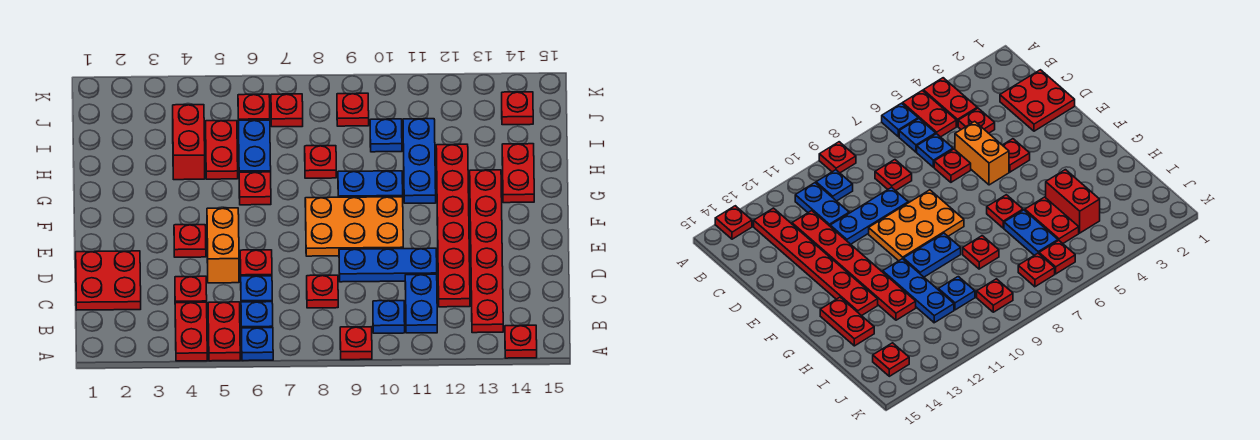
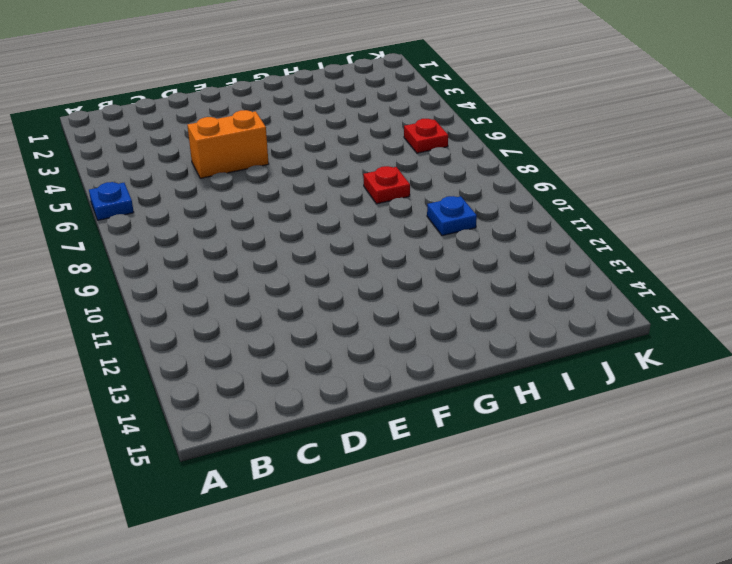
none -> red 1x2 plate [175,302,207,361]
none -> red 1x2 plate [208,302,240,361]
none -> red 1x1 plate [340,327,372,360]
none -> red 1x1 plate [505,325,537,358]

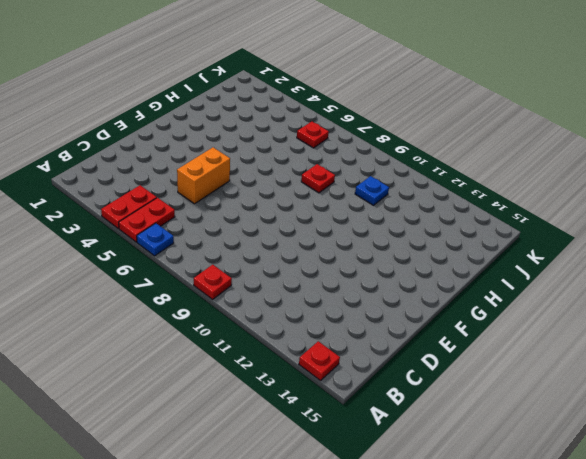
none -> blue 1x1 plate [241,302,273,328]
none -> blue 1x1 plate [373,301,405,333]
none -> blue 1x2 plate [405,274,437,333]
none -> red 1x6 plate [470,170,503,333]

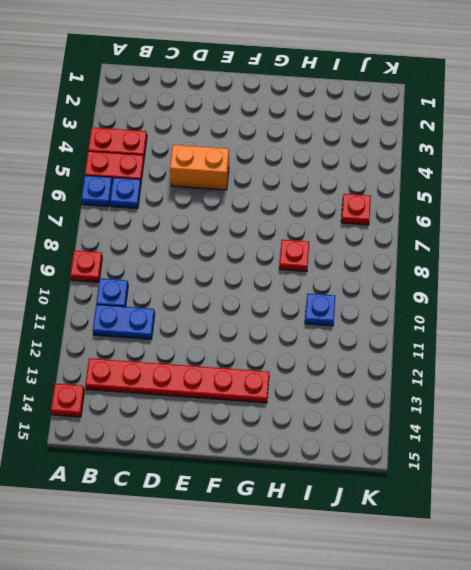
none -> red 2x2 plate [76,251,141,310]
none -> red 1x1 plate [175,276,207,303]
none -> blue 1x1 plate [241,276,272,302]
none -> red 1x1 plate [307,275,338,308]

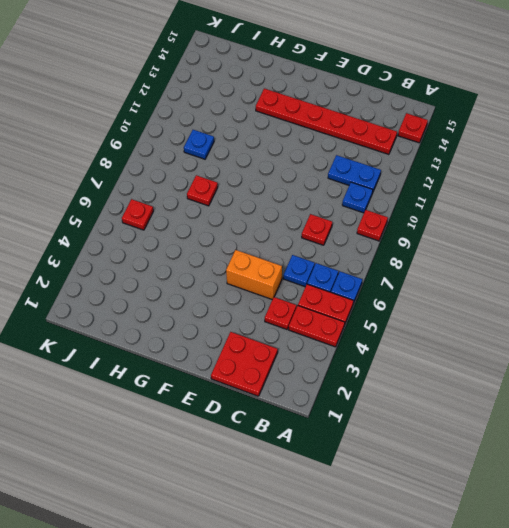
none -> red 1x6 plate [436,144,470,307]
none -> red 1x1 plate [240,250,272,276]
none -> blue 1x3 plate [339,248,437,282]
none -> red 1x1 plate [174,225,206,257]

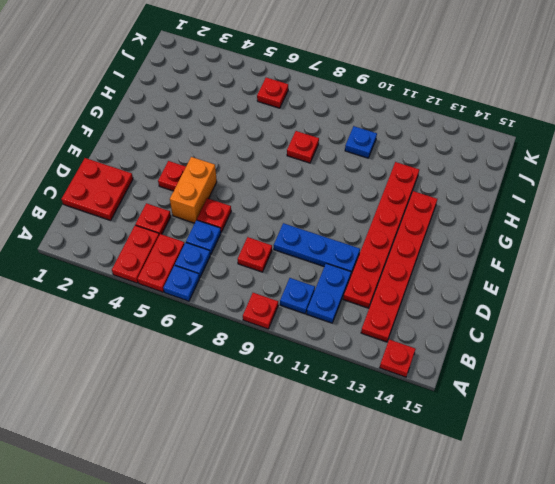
none -> orange 2x3 plate [305,197,403,256]
none -> red 1x1 plate [239,172,271,205]
none -> blue 1x2 plate [338,171,403,197]
none -> blue 1x3 plate [403,119,436,203]

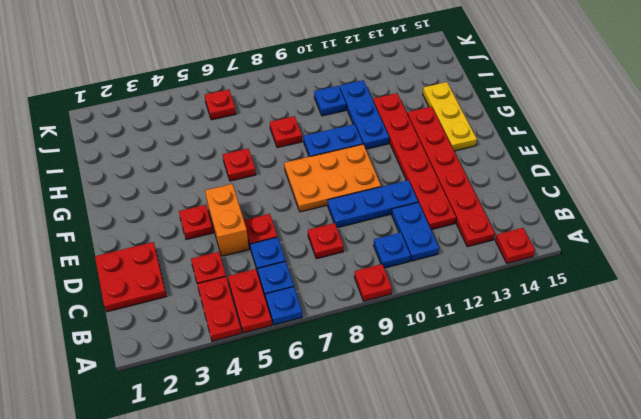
yellow 1x3 plate [423,82,477,151] -> red 1x2 plate [502,144,534,203]
none -> red 1x2 brick [173,105,205,180]
none -> red 1x2 plate [206,121,238,179]
none -> blue 1x2 plate [238,120,271,172]
none -> red 1x1 plate [271,94,303,127]

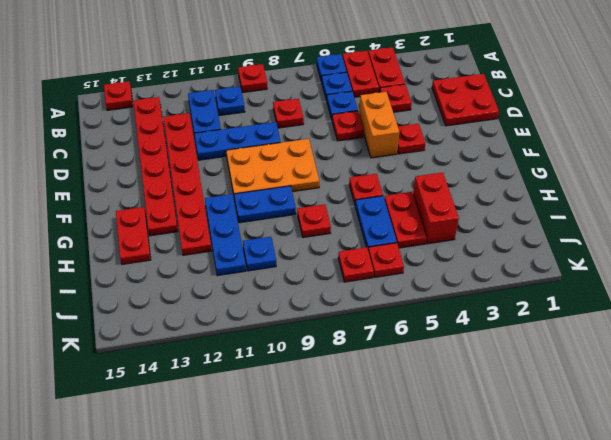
none -> red 1x1 plate [337,93,369,126]
none -> red 1x1 plate [502,92,533,125]

